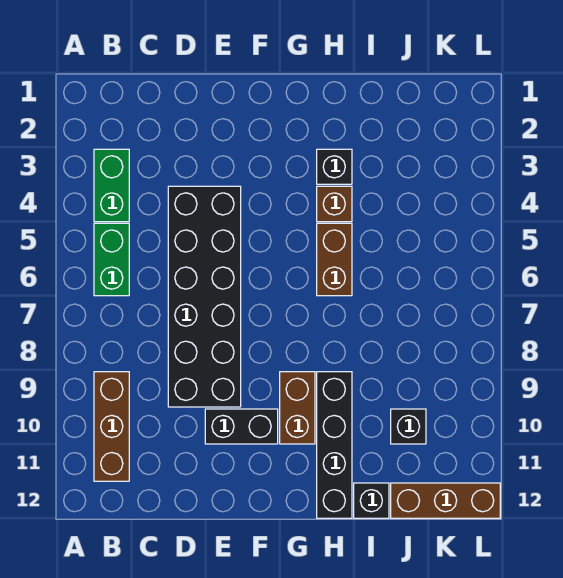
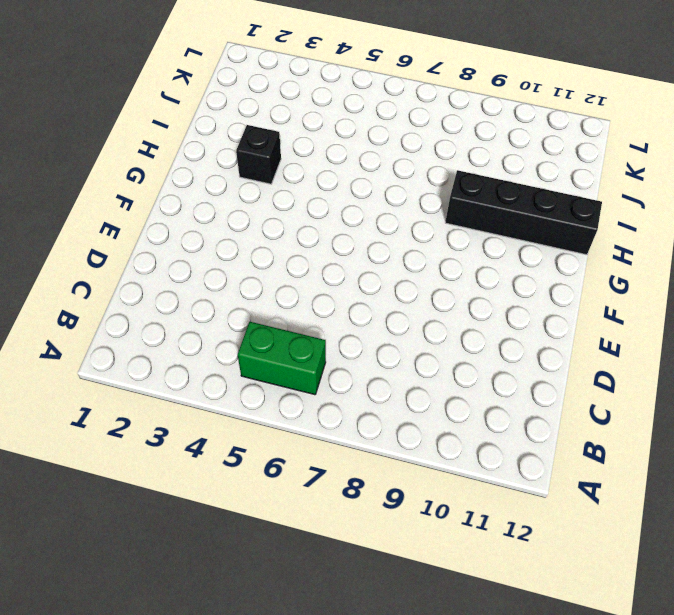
none -> green 1x2 brick [94,149,129,222]
none -> brown 1x3 brick [94,372,129,481]
none -> black 2x6 brick [168,186,241,407]

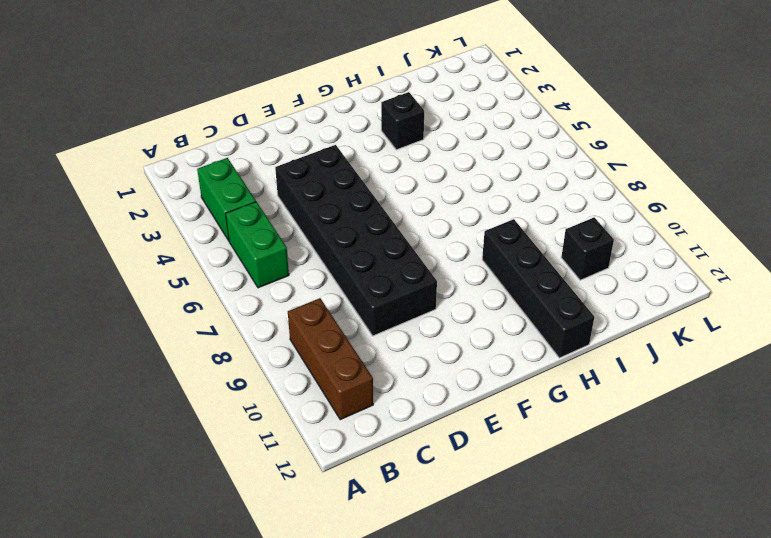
none -> black 1x2 brick [205,409,278,444]
none -> brown 1x2 brick [280,372,315,444]
none -> brown 1x1 brick [317,186,352,222]

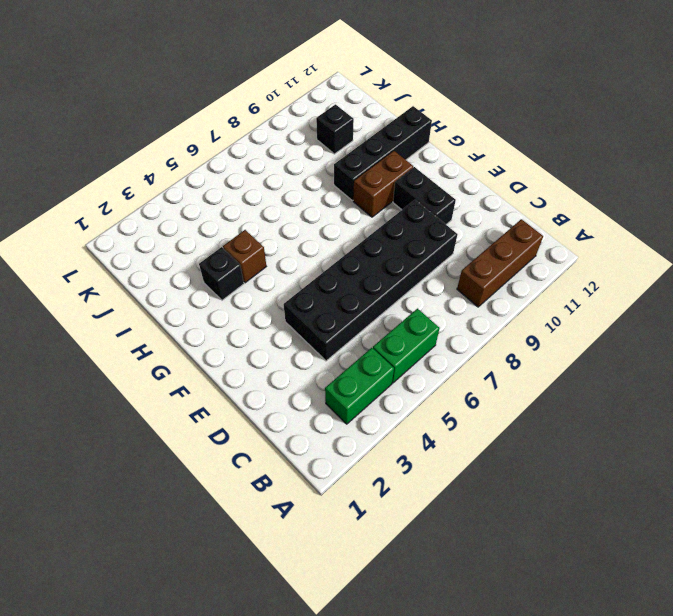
none -> brown 1x2 brick [317,223,352,296]
none -> black 1x1 brick [354,483,389,518]
none -> brown 1x3 brick [391,483,500,518]

